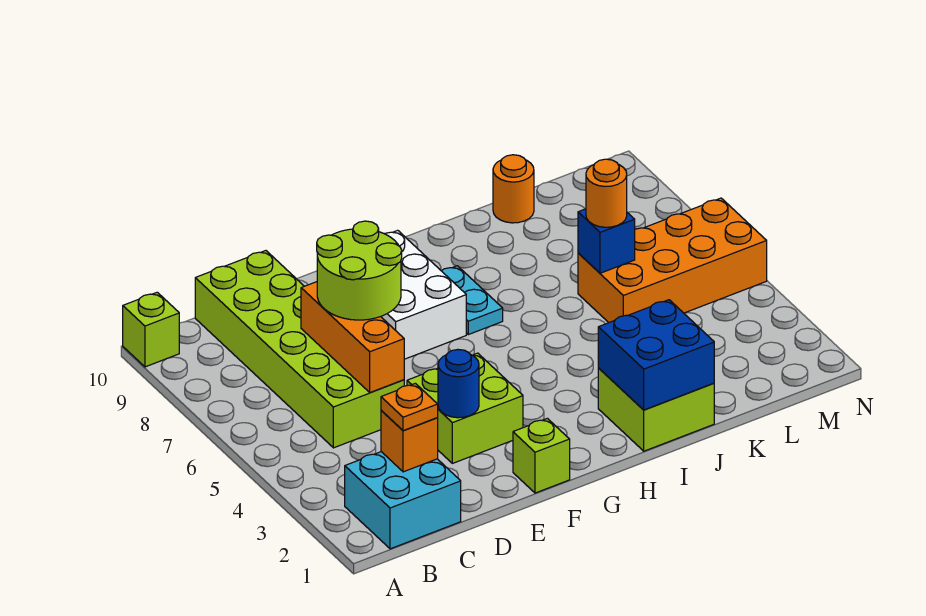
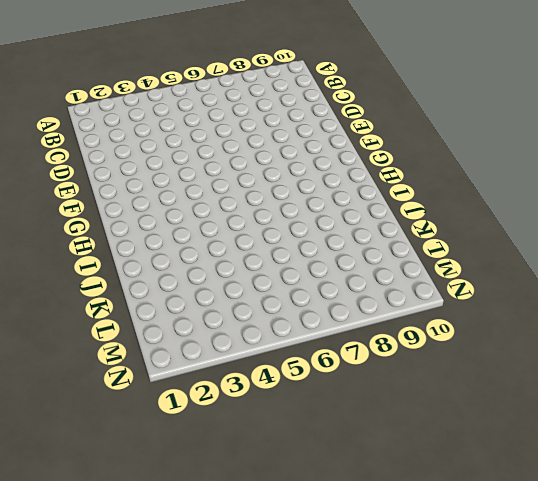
none -> lime 1x1 brick [123,292,179,367]
none -> cyan 2x2 brick [345,452,461,549]
none -> lime 2x6 brick [195,251,404,448]

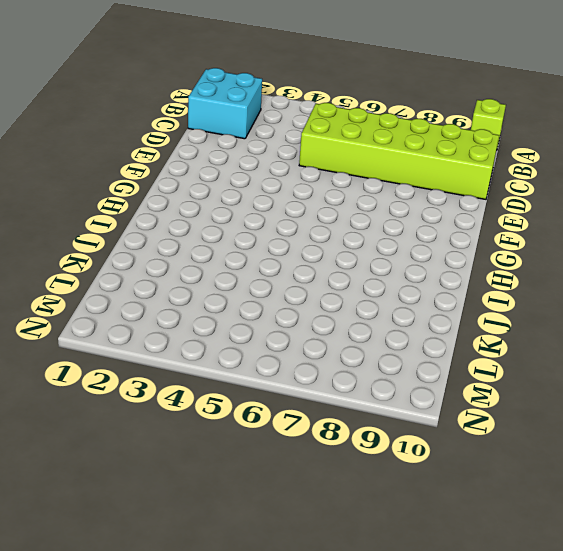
none -> lime 2x2 brick [407,353,523,463]
none -> lime 1x1 brick [513,418,570,493]
none -> white 2x3 brick [381,230,466,359]

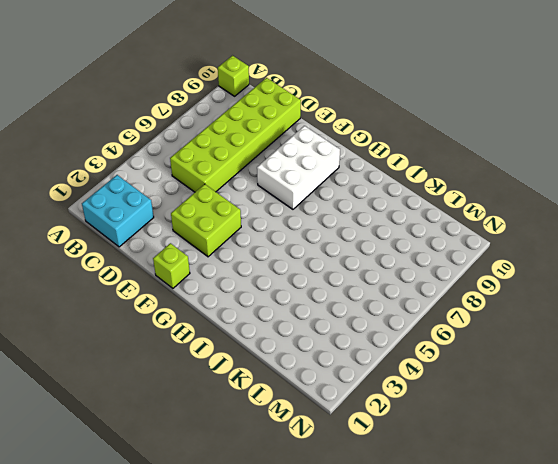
none -> cyan 1x2 plate [442,266,503,335]
none -> lime 2x2 brick [598,368,714,451]
none -> orange 2x4 brick [578,198,767,323]

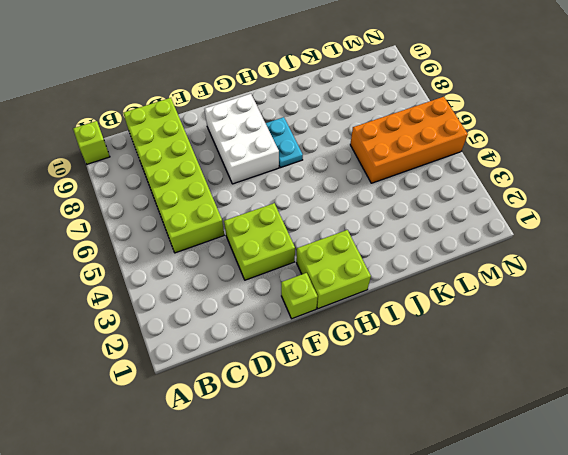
lime 2x2 brick [296,230,371,309] -> lime 2x2 brick moved to [598,368,714,451]
none -> cyan 2x2 brick [345,452,461,549]
none -> orange 1x1 round brick [493,155,534,223]
none -> orange 1x1 brick [381,410,438,472]

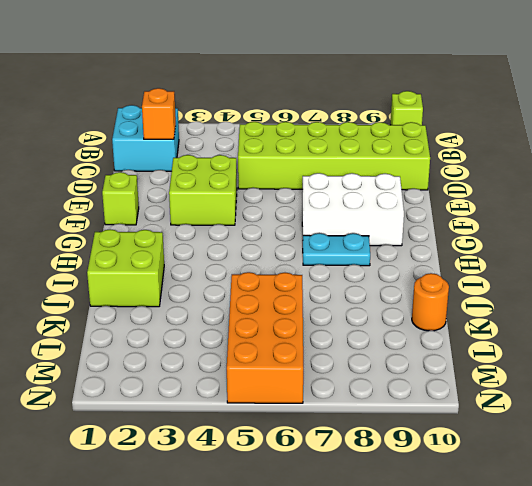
none -> orange 1x3 brick [301,282,404,392]
none -> blue 1x1 round brick [438,350,479,418]
none -> blue 2x2 brick [598,300,714,410]

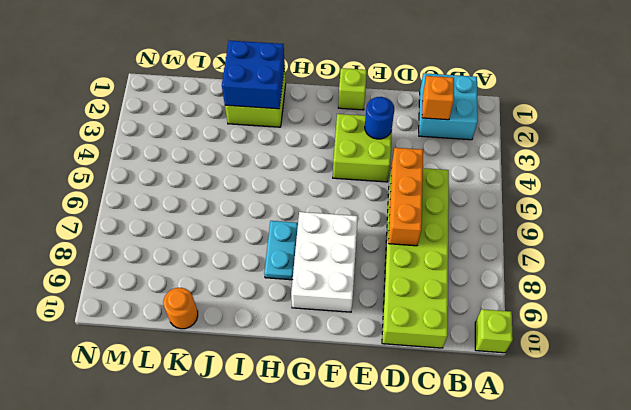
none -> orange 2x4 brick [578,198,767,323]
none -> blue 1x1 brick [578,209,635,273]
none -> orange 1x1 plate [381,383,438,431]

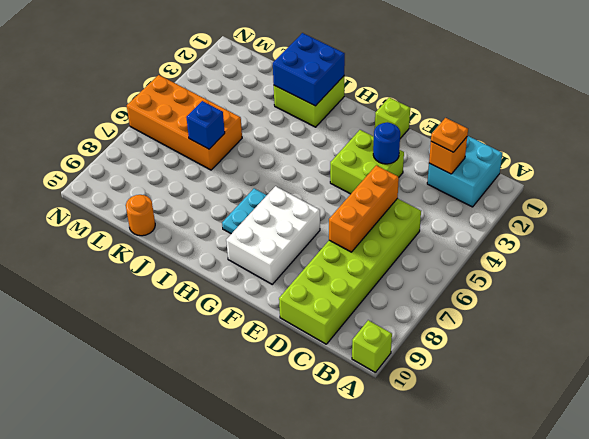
none -> lime 2x2 round brick [317,221,402,320]
none -> orange 1x1 round brick [586,159,627,227]

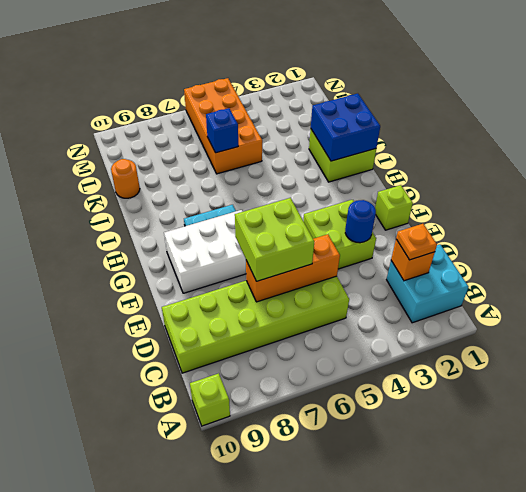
lime 2x2 brick [235,198,314,281] -> lime 2x2 round brick [317,221,402,320]
none -> orange 1x1 round brick [586,159,627,227]

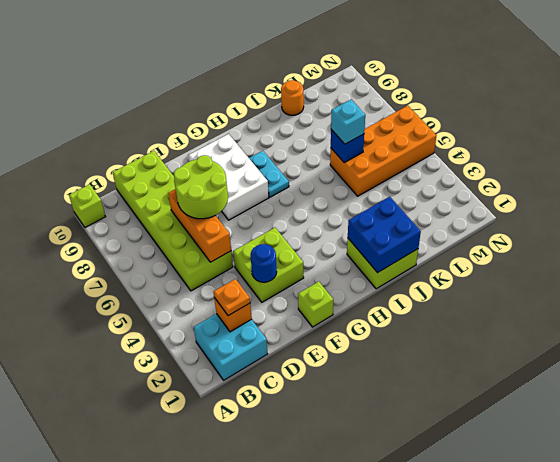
cyan 1x1 brick [331,99,365,144] -> orange 1x1 round brick [586,159,627,227]

